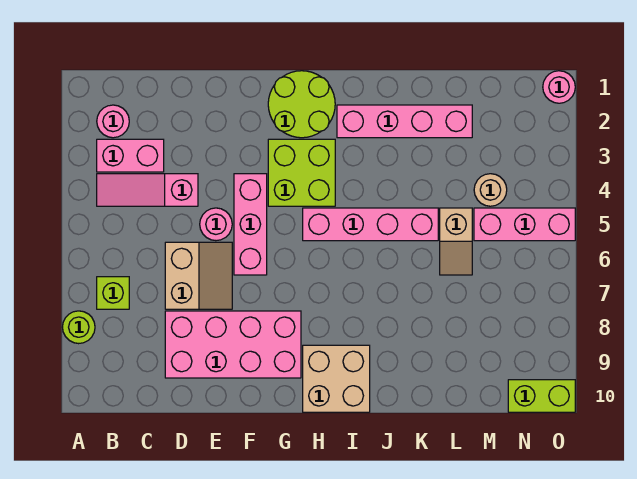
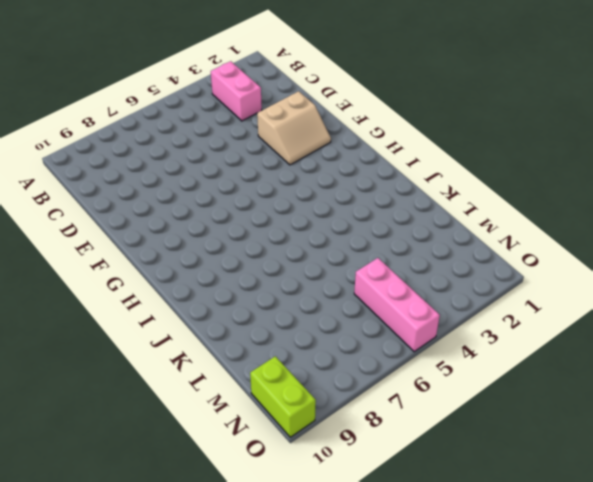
tan 2x2 slope [257,91,331,165] -> tan 2x2 slope moved to [165,242,232,309]
none -> lime 1x1 round brick [62,311,95,344]
none -> pink 1x1 round brick [97,105,129,138]
none -> pink 1x3 slope [97,174,198,206]

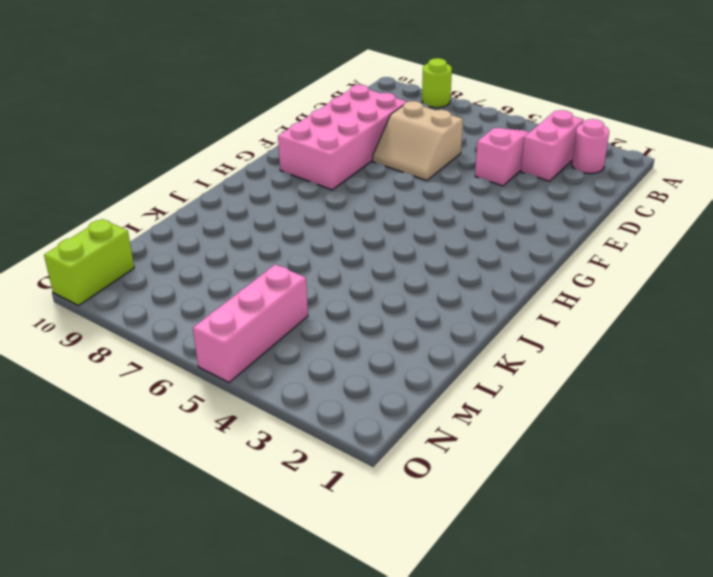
none -> lime 1x1 brick [97,277,129,309]
none -> pink 1x1 round brick [200,208,232,241]
none -> pink 1x3 brick [234,174,267,275]

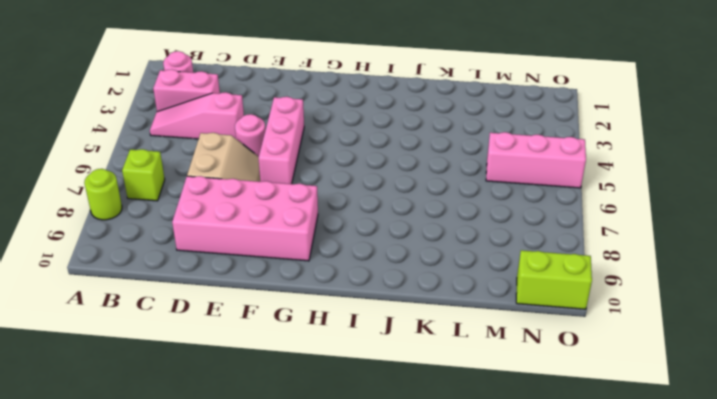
none -> lime 2x2 round brick [268,71,335,138]
none -> lime 2x2 brick [268,139,335,206]
none -> pink 1x4 brick [303,208,438,241]

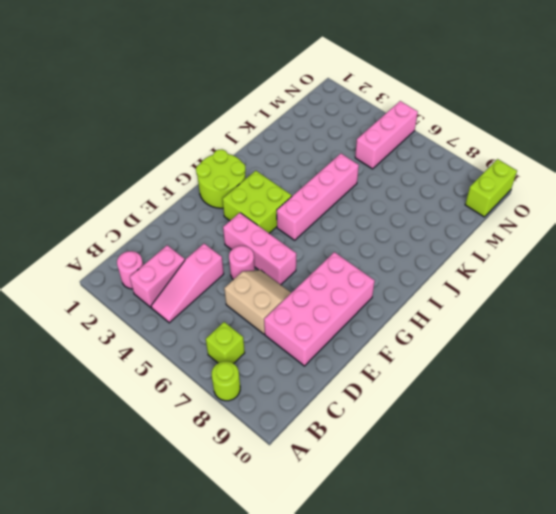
none -> tan 2x2 brick [303,345,370,412]
none -> pink 1x4 brick [337,105,472,138]
none -> tan 1x2 slope [440,208,472,275]

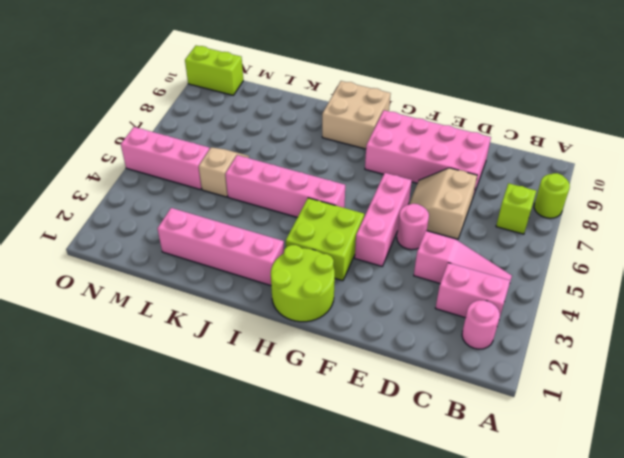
none -> tan 1x1 round brick [474,174,507,206]
none -> pink 1x1 round brick [543,71,575,103]

